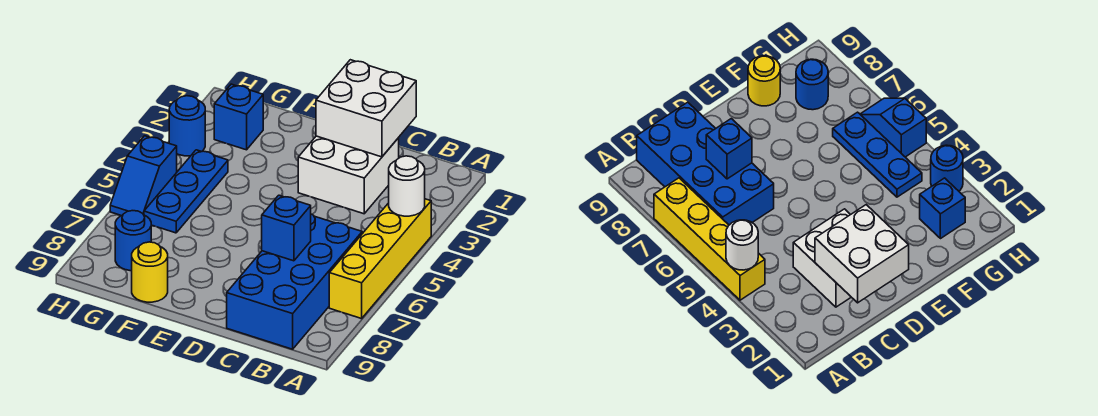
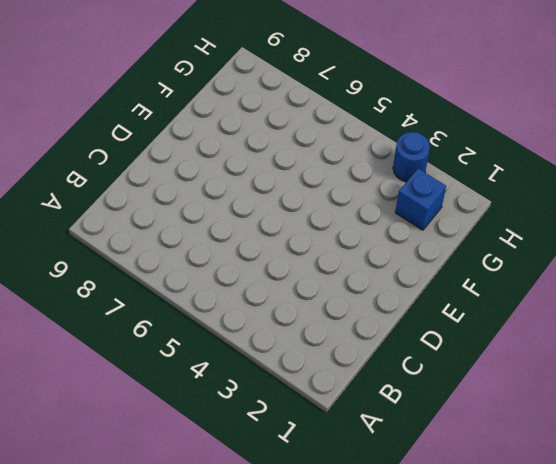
none -> yellow 1x4 brick [329,199,431,319]
none -> blue 2x4 brick [227,214,362,349]
none -> white 2x2 brick [298,136,399,214]

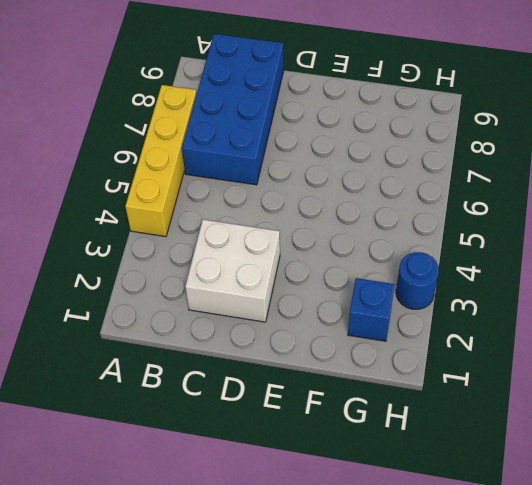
none -> yellow 1x1 round brick [132,242,168,302]
none -> blue 1x3 plate [144,150,228,233]
none -> blue 1x1 round brick [115,211,151,271]

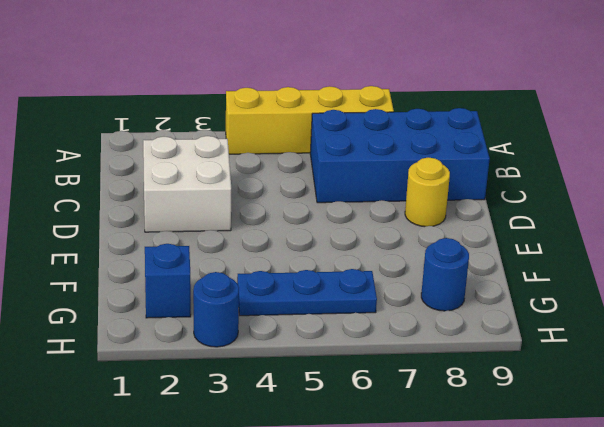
yellow 1x1 round brick [405,157,450,227] -> yellow 1x1 round brick moved to [132,242,168,302]
none -> blue 1x2 slope [110,136,177,216]
none -> white 1x1 round brick [389,156,425,216]
none -> white 2x2 brick [316,60,416,157]

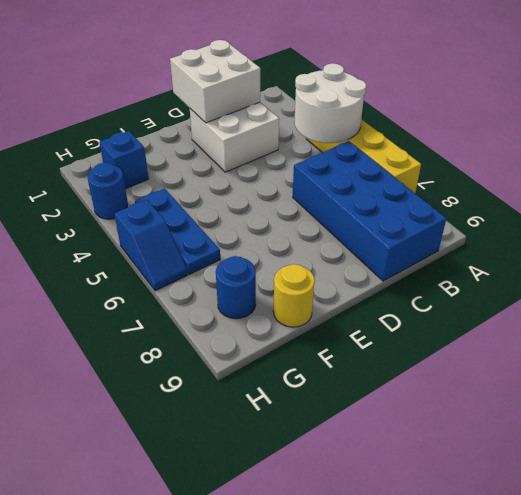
white 2x2 round brick [294,63,366,143] -> white 1x1 round brick [389,156,425,216]
none -> blue 1x1 brick [262,195,311,261]

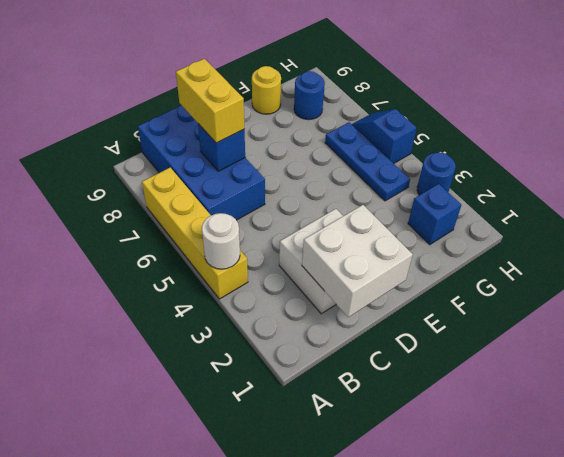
yellow 1x2 brick [176,59,244,143] -> none

